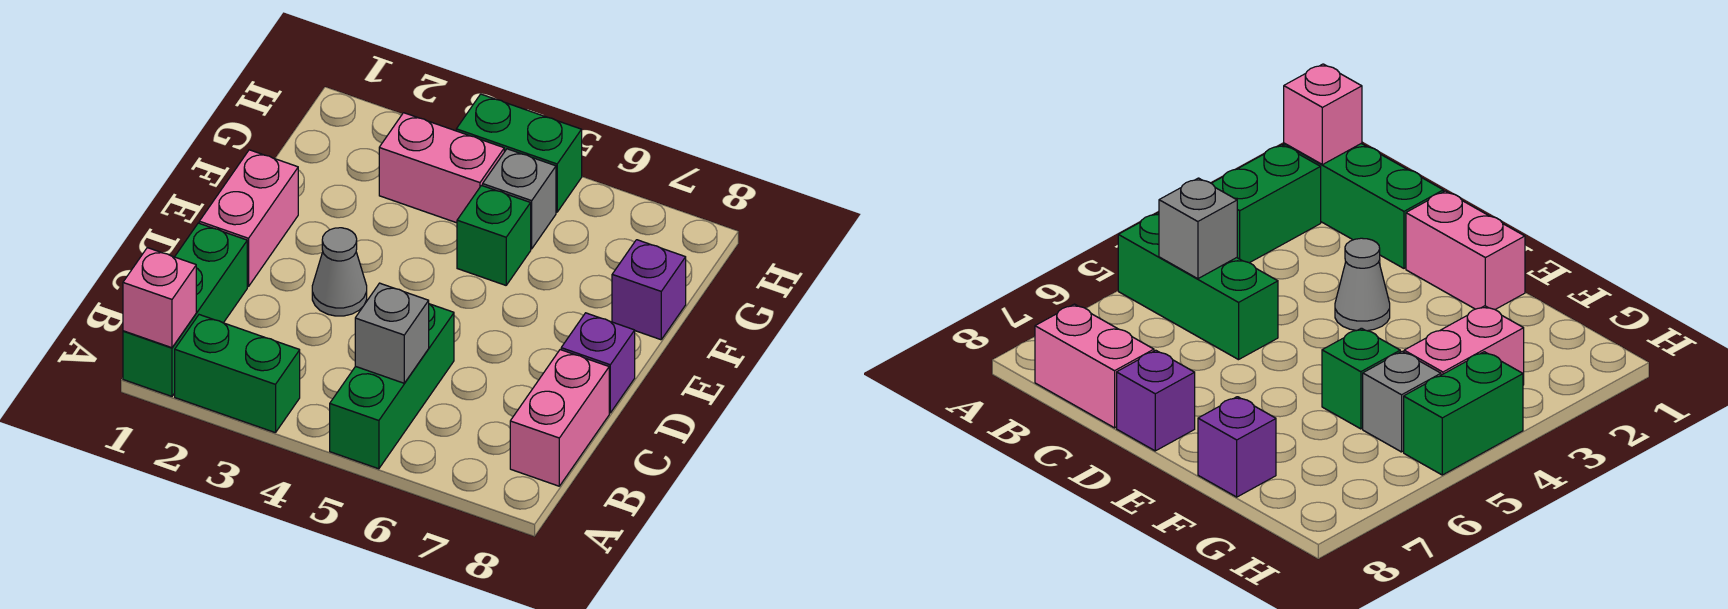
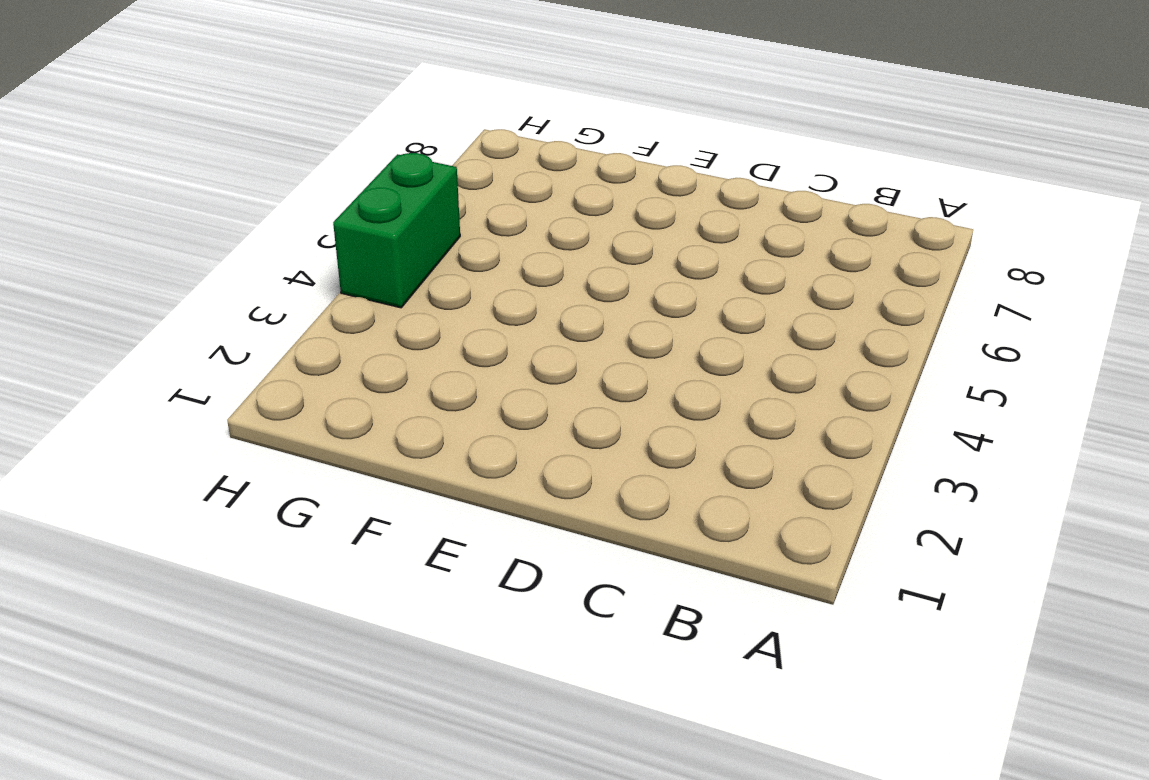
none -> green 1x3 brick [123,223,247,396]
none -> green 1x2 brick [175,315,300,433]
none -> green 1x3 brick [330,304,454,469]

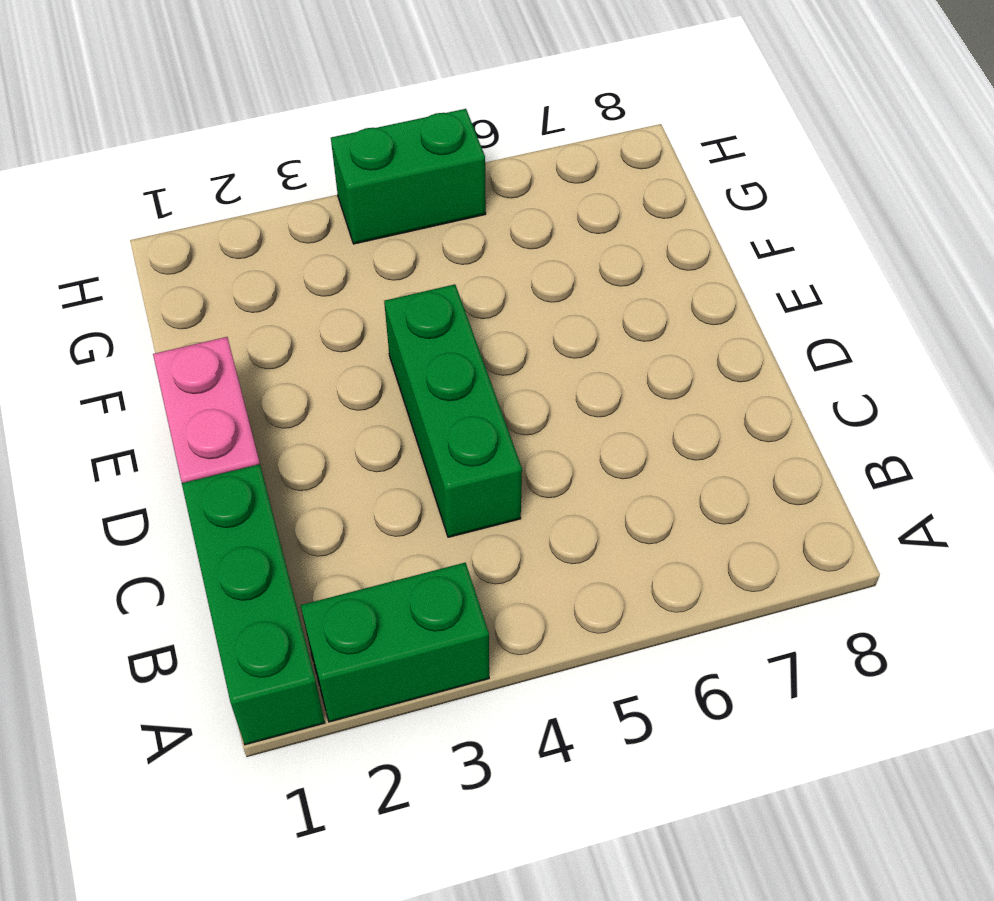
green 1x3 brick [384,284,522,537] -> green 1x3 brick moved to [330,304,454,469]
none -> pink 1x2 brick [510,350,609,486]
none -> grey 1x1 cone [312,228,367,316]
none -> purple 1x1 brick [561,313,635,413]

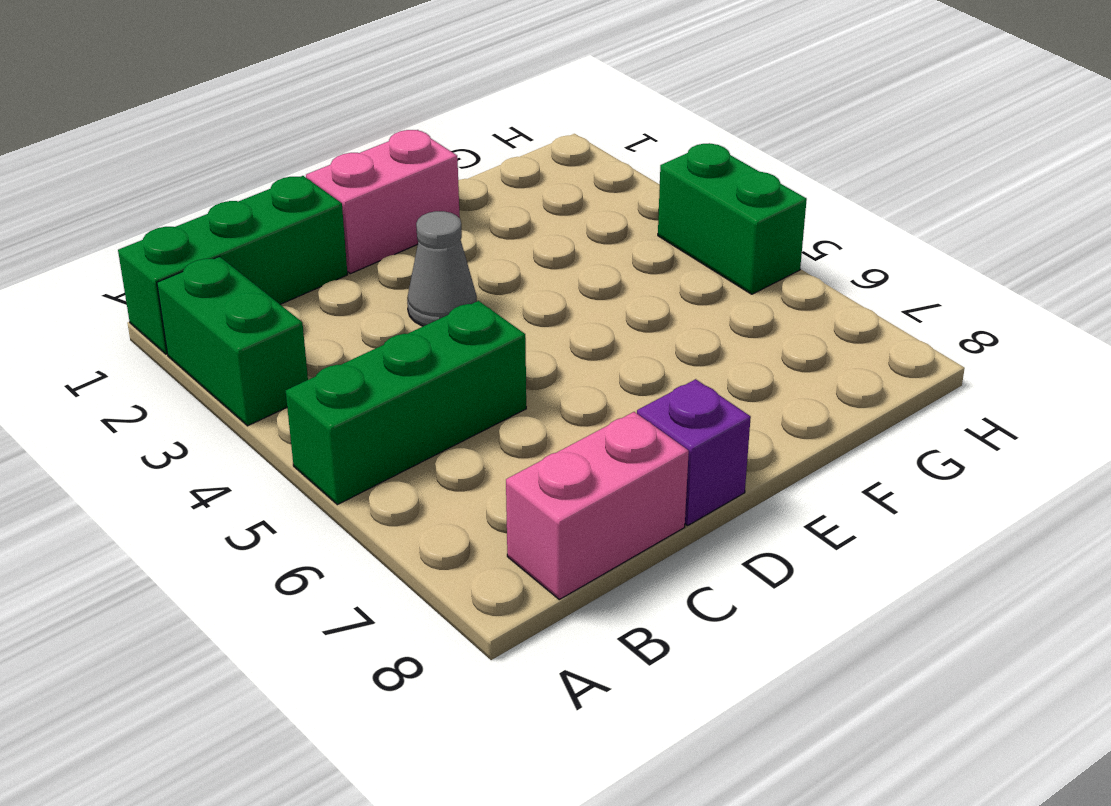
none -> green 1x1 brick [457,185,531,285]
none -> purple 1x1 brick [612,240,686,340]
none -> pink 1x2 brick [379,113,504,223]

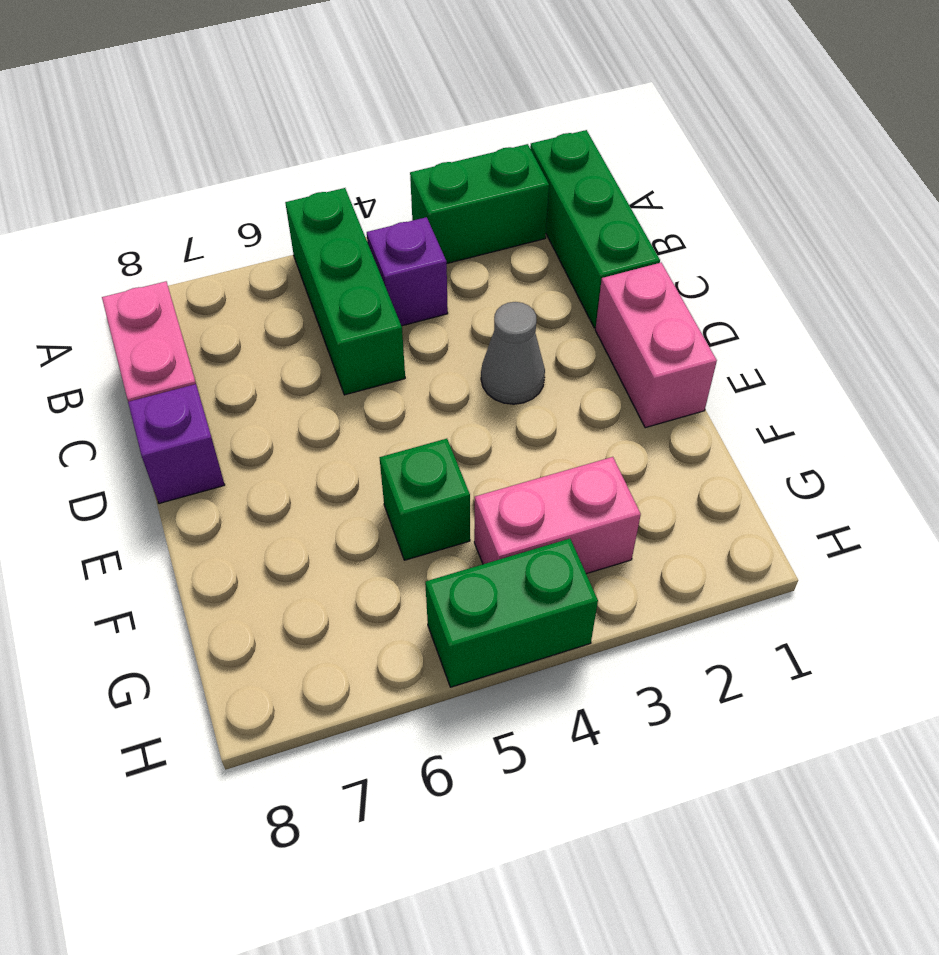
purple 1x1 brick [367,217,448,326] -> purple 1x1 brick moved to [612,240,686,340]
none -> grey 1x1 brick [483,149,556,249]
none -> pink 1x1 brick [123,248,196,348]
none -> grey 1x1 brick [355,283,429,383]

